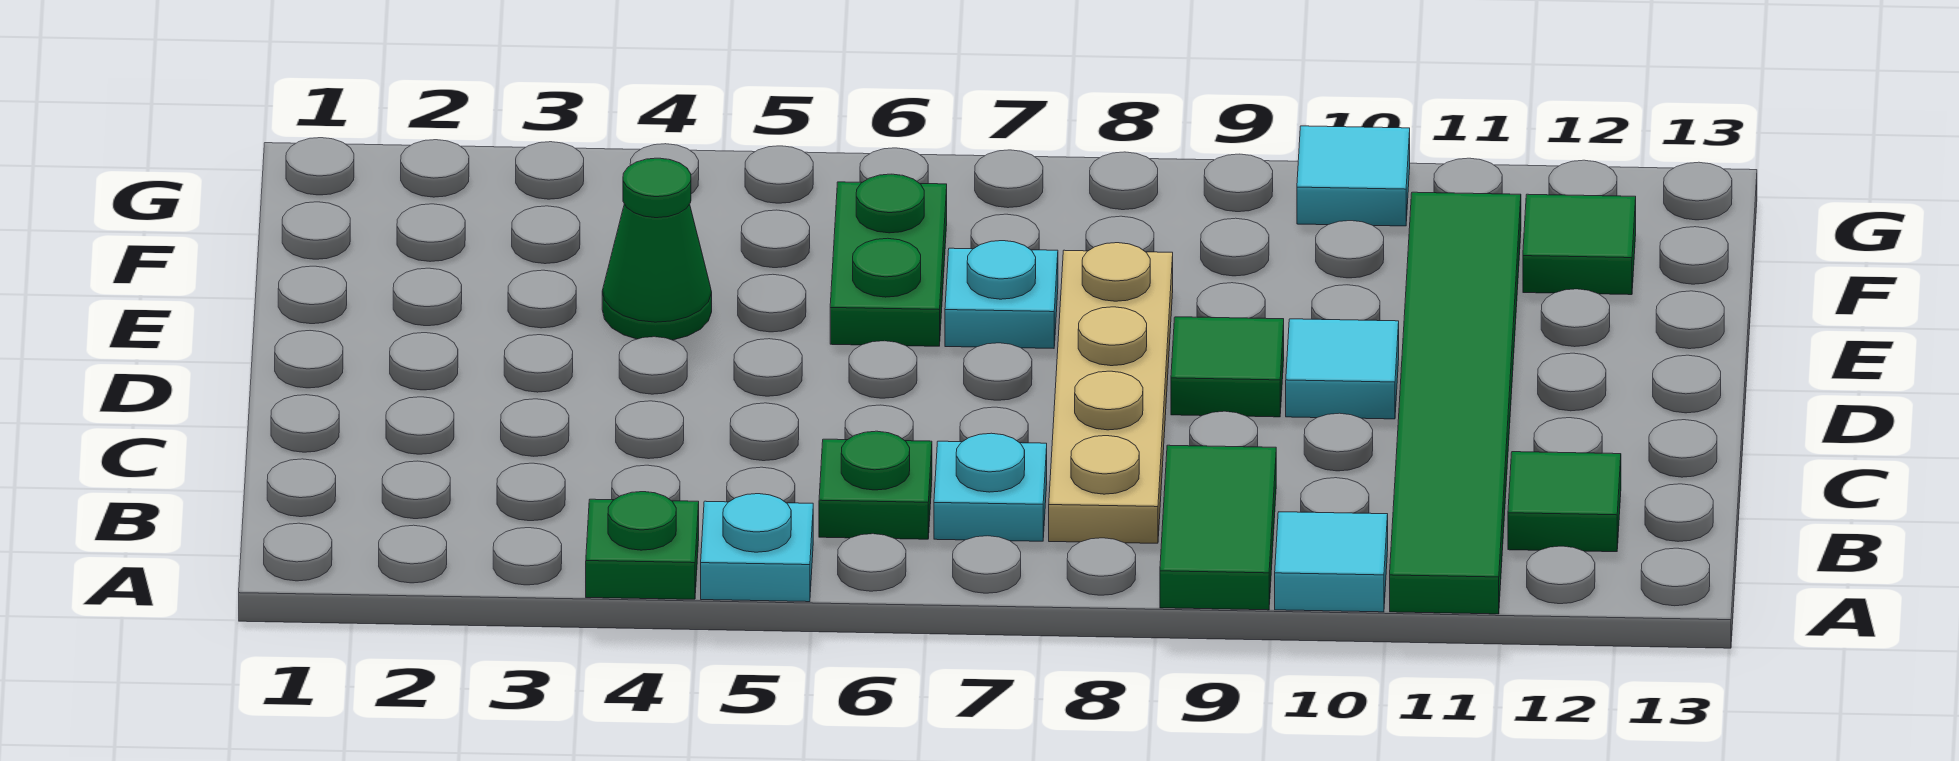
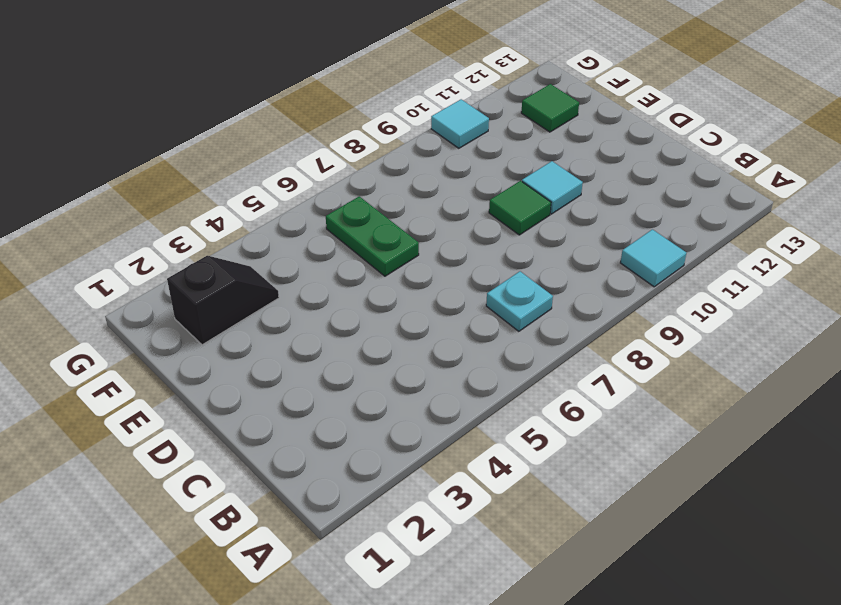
black 1x2 slope [167,256,279,345] -> none
none -> green 1x1 plate [586,492,699,599]
none -> cyan 1x1 plate [701,494,813,602]
none -> green 1x2 tile [1160,445,1276,610]

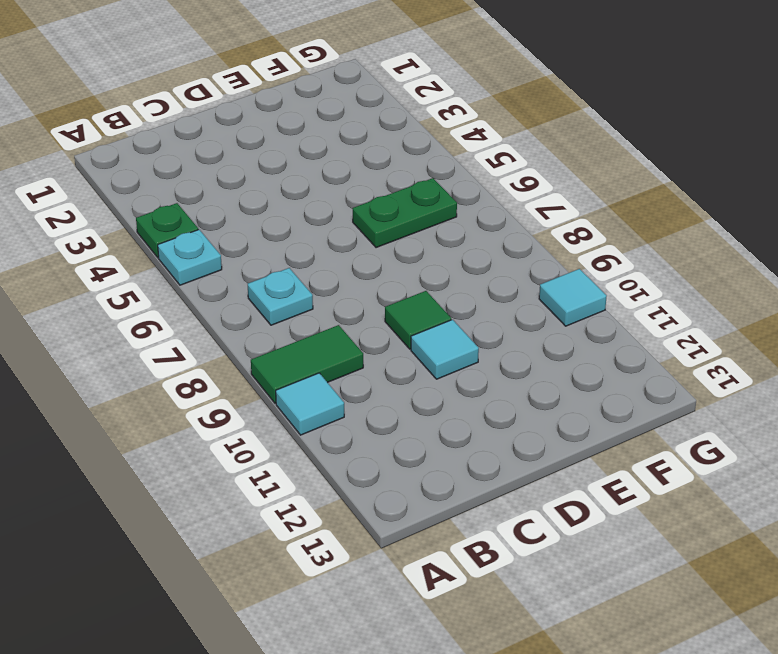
none -> green 1x6 tile [1390,192,1521,614]
none -> green 1x1 plate [819,431,932,539]
none -> tan 1x4 plate [1049,243,1173,543]

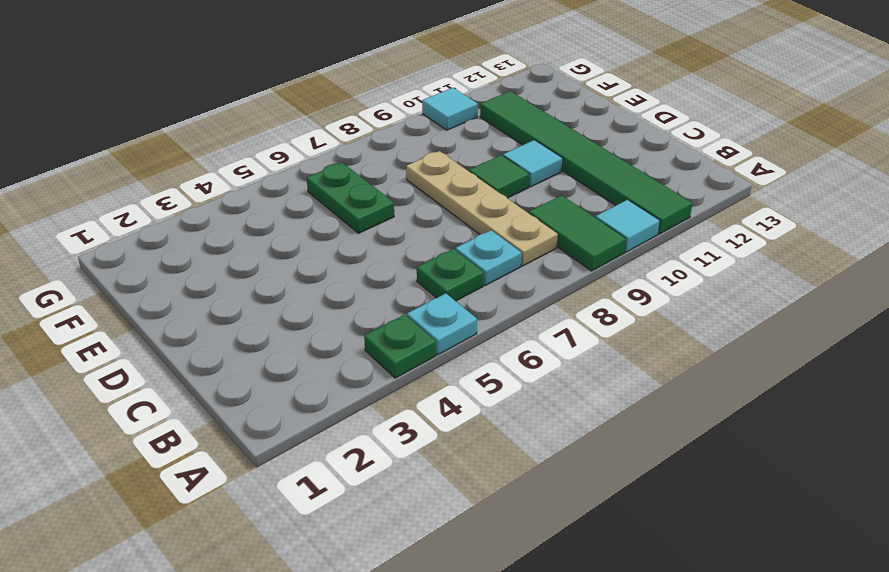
none -> green 1x1 tile [1508,452,1621,552]
none -> green 1x1 cone [602,158,712,340]
none -> cyan 1x1 plate [945,241,1058,348]

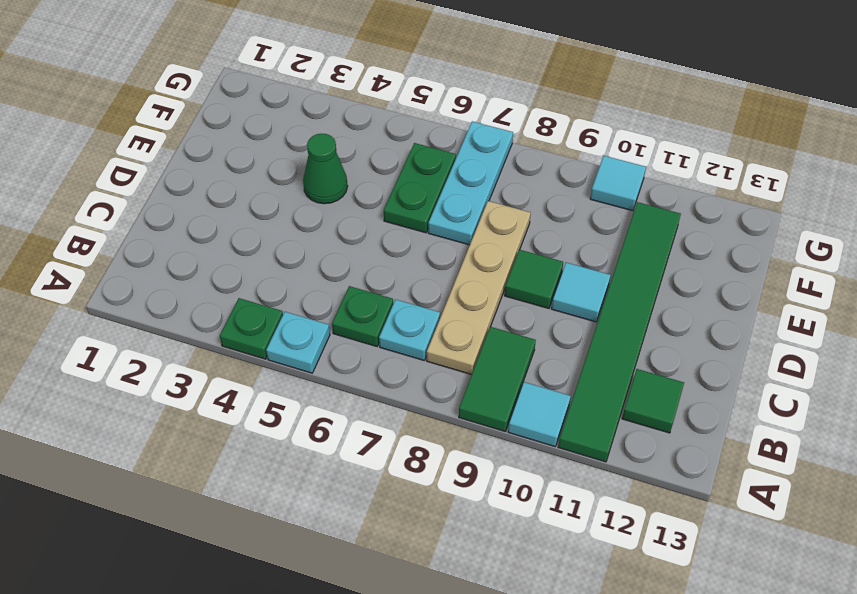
cyan 1x3 plate [428,121,513,245] -> cyan 1x1 plate [945,241,1058,348]
none -> green 1x1 tile [1523,194,1636,295]

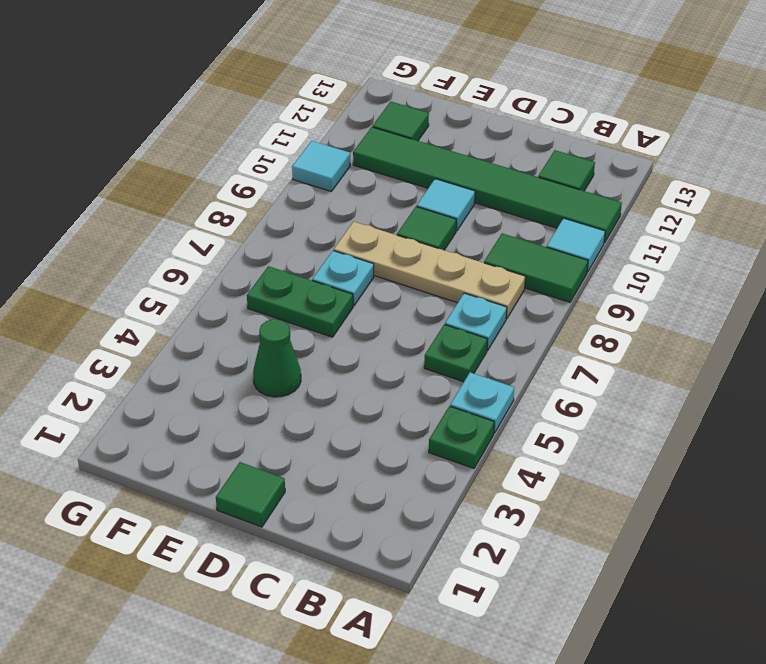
green 1x1 tile [216,462,285,527] -> none

